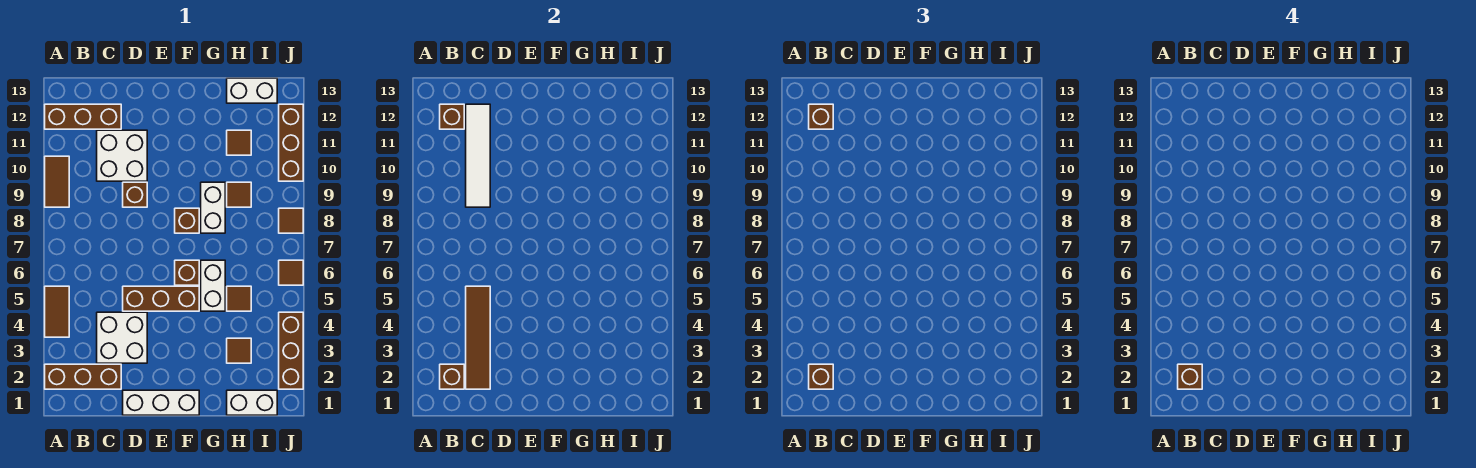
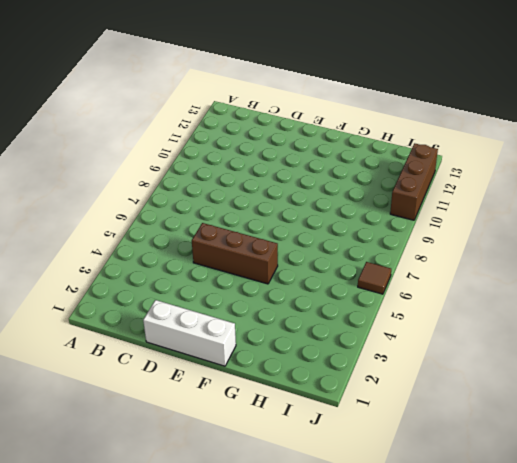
none -> brown 1x3 brick [45,364,121,389]
none -> brown 1x2 tile [45,286,69,337]
none -> brown 1x2 tile [45,156,69,207]
none -> brown 1x3 brick [45,104,121,129]

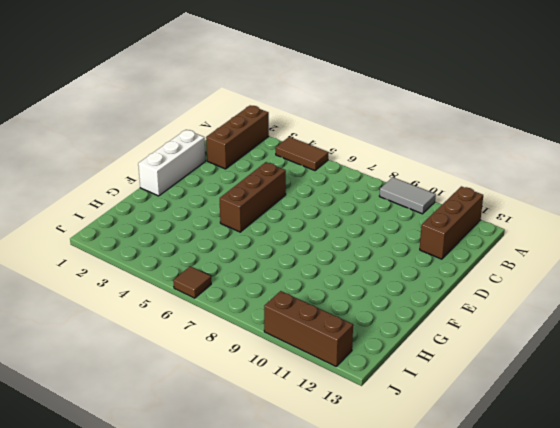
grey 1x2 tile [380,177,436,214] -> brown 1x2 tile [45,156,69,207]
none -> white 2x2 brick [97,312,147,363]
none -> white 2x2 brick [97,130,147,181]
none -> brown 1x1 brick [123,182,147,207]
none -> brown 1x1 brick [175,260,199,285]

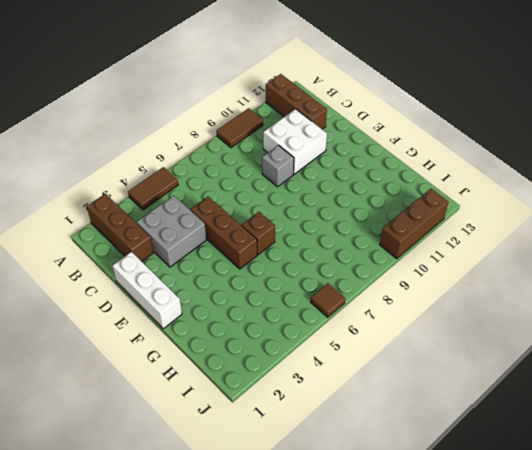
grey 2x2 brick [137,195,206,267] -> white 2x2 brick [97,312,147,363]
grey 1x1 brick [262,145,294,187] -> brown 1x1 brick [123,182,147,207]
none -> brown 1x1 brick [175,208,199,233]
none -> white 1x2 brick [201,260,225,311]
none -> white 1x2 brick [201,182,225,233]
none -> white 1x2 brick [227,390,277,415]

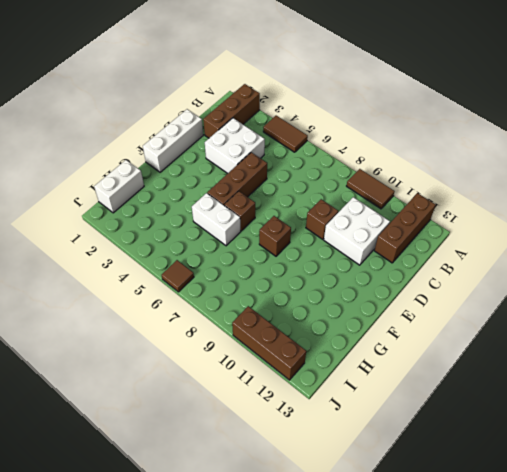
none -> white 1x2 brick [201,182,225,233]
none -> brown 1x1 tile [227,338,251,363]
none -> brown 1x1 tile [227,286,251,311]
none -> brown 1x1 tile [227,182,251,207]

